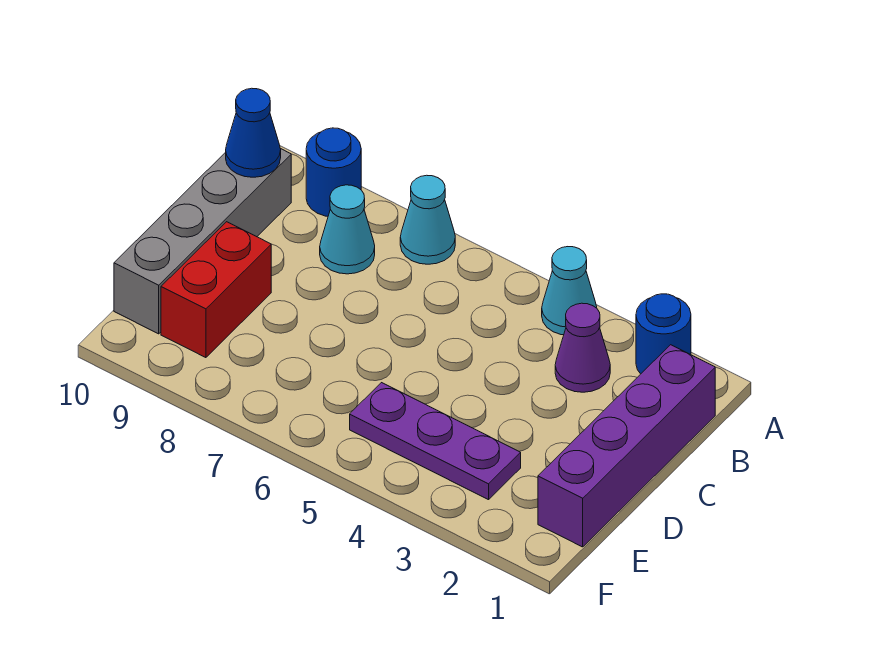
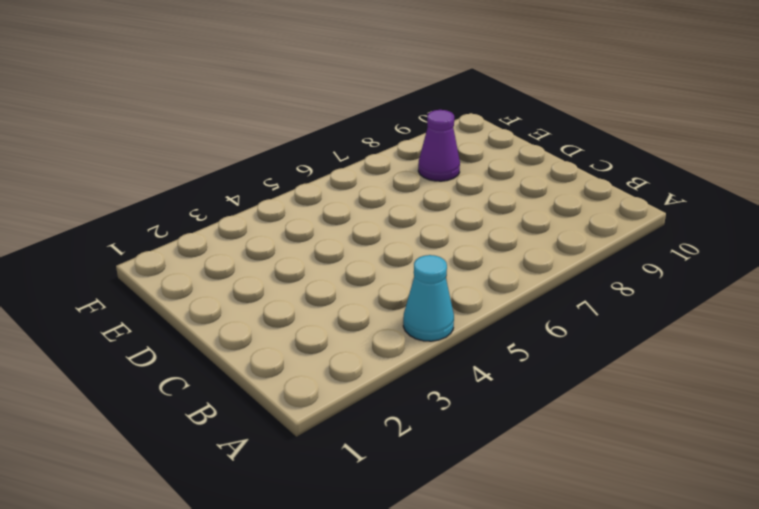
purple 1x1 cone [418,110,460,181] -> purple 1x1 cone moved to [555,303,610,392]
none -> blue 1x1 round brick [636,294,691,374]
none -> cyan 1x1 cone [400,175,455,264]

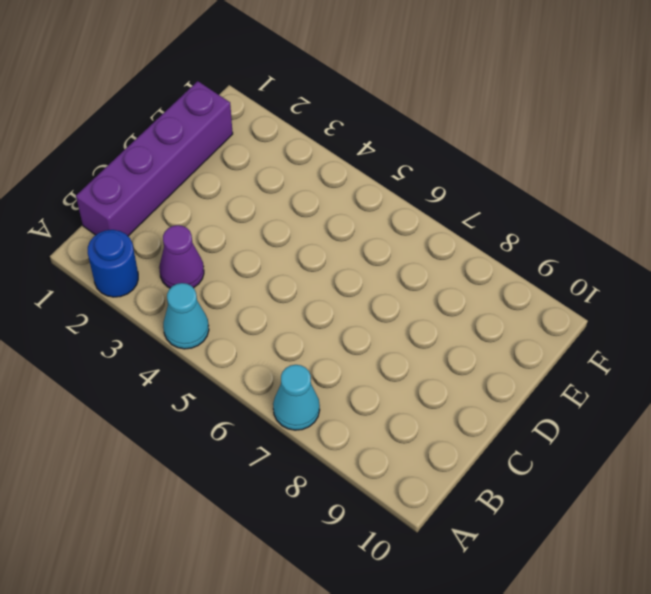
none -> blue 1x1 round brick [306,128,361,216]
none -> cyan 1x1 cone [320,185,375,274]

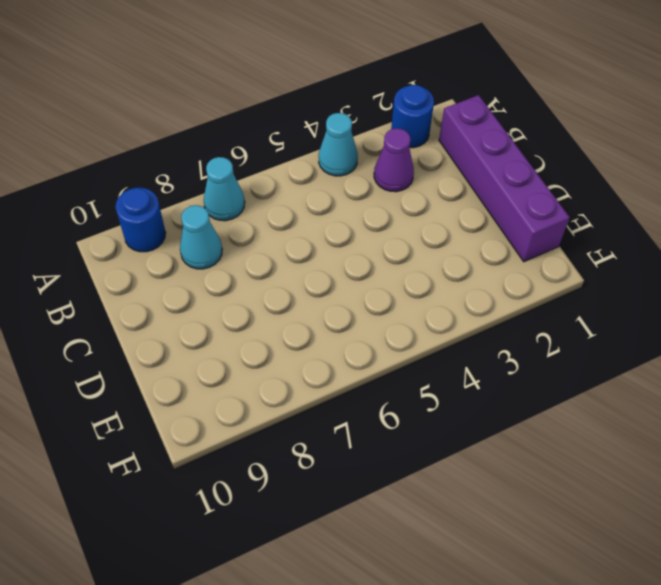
none -> grey 1x4 brick [114,148,291,334]
none -> red 1x2 brick [161,222,271,358]

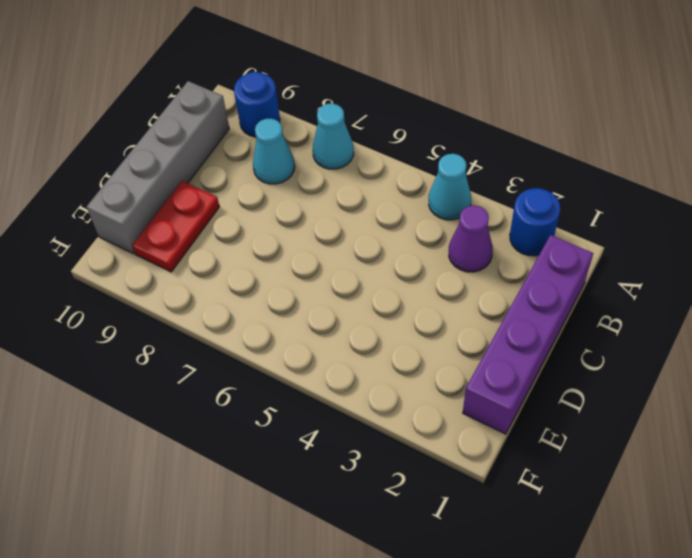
red 1x2 plate [132,181,219,272] -> red 1x2 brick [161,222,271,358]
none -> purple 1x3 plate [350,383,521,500]
none -> blue 1x1 cone [226,88,281,177]

